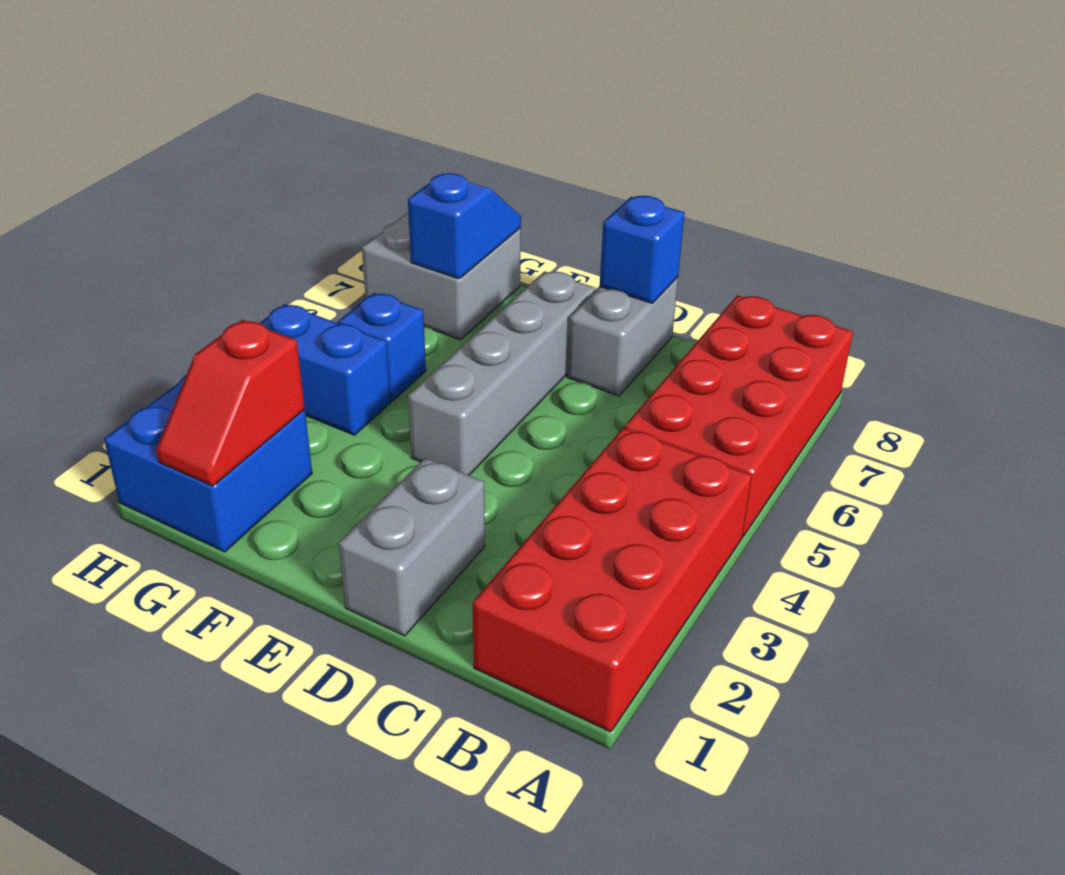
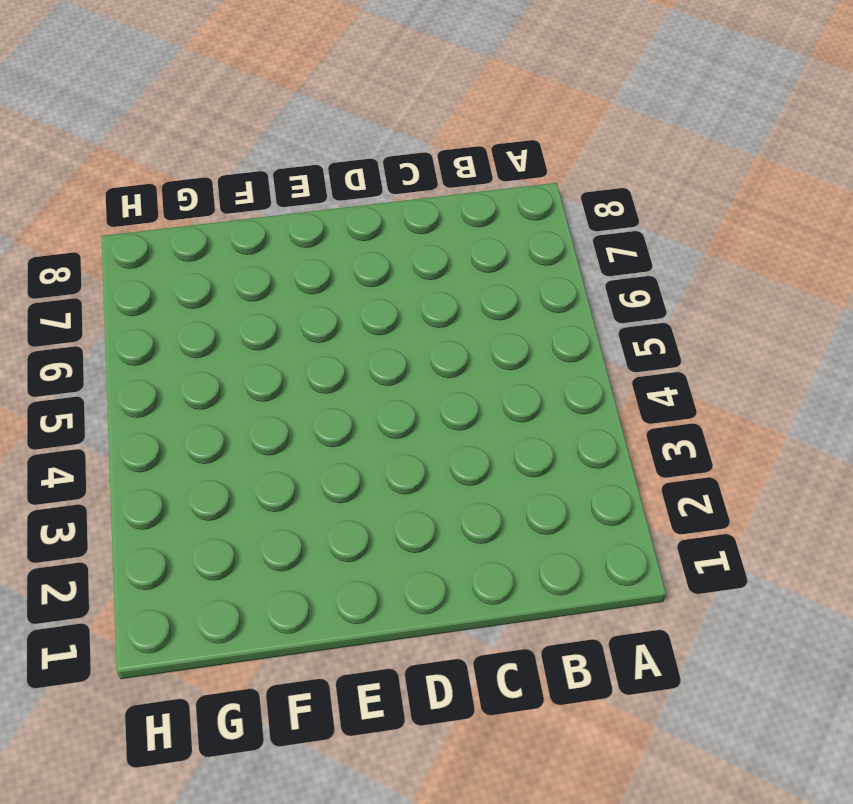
none -> red 2x4 brick [473,428,752,732]
none -> red 2x4 brick [625,295,853,537]
none -> grey 1x2 brick [338,458,485,636]

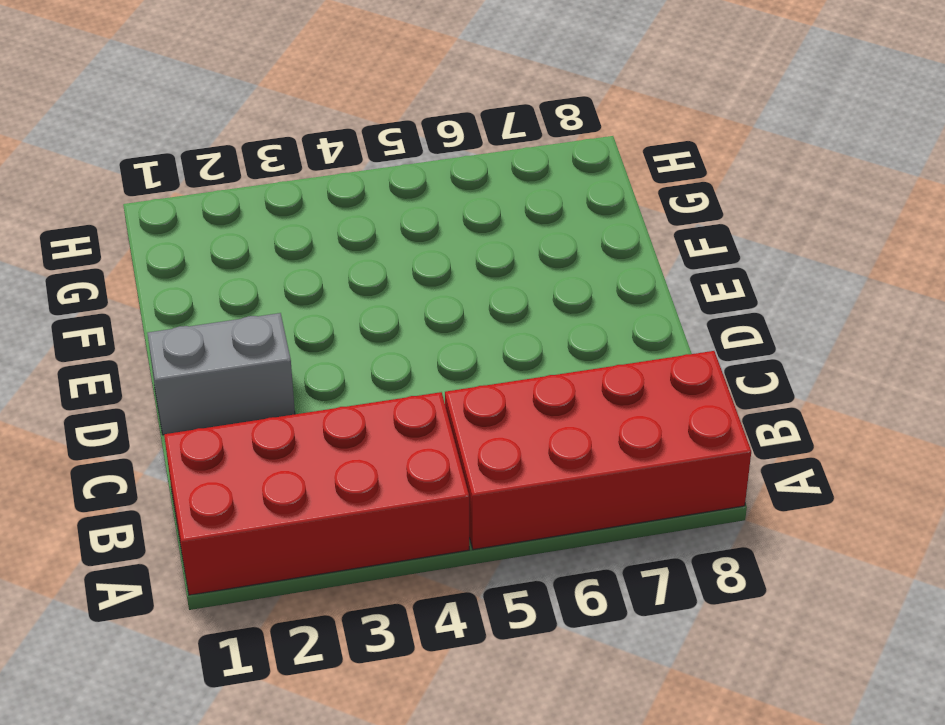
none -> grey 1x2 brick [567,277,678,396]
none -> grey 1x4 brick [408,271,596,475]
none -> blue 2x2 brick [104,375,312,552]

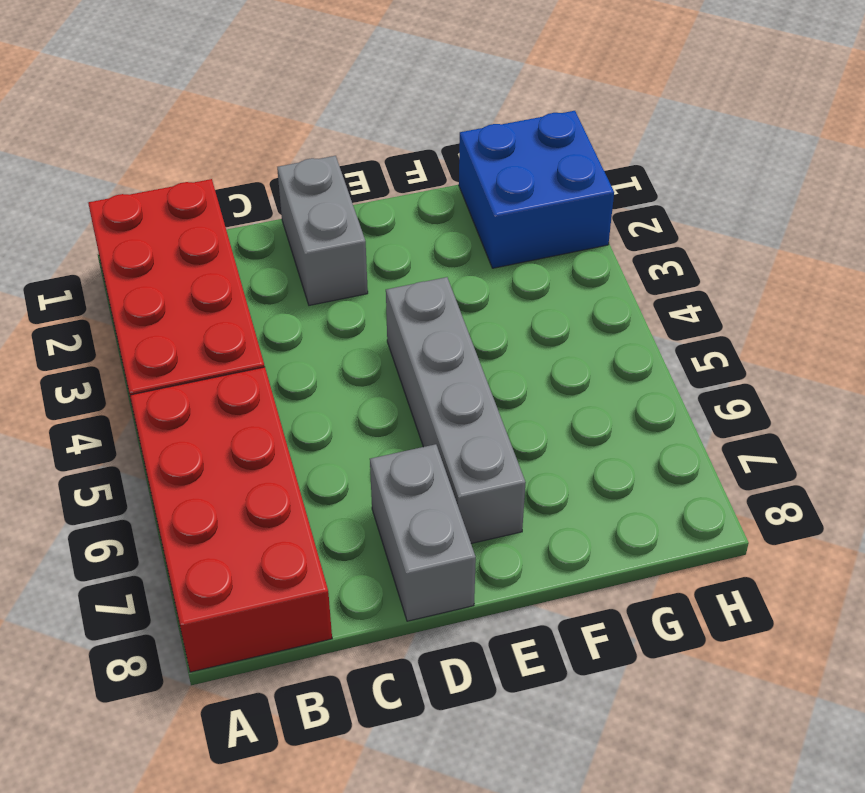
none -> blue 1x2 brick [260,304,390,435]
none -> blue 1x1 brick [338,293,426,401]
none -> grey 2x2 brick [362,213,521,340]

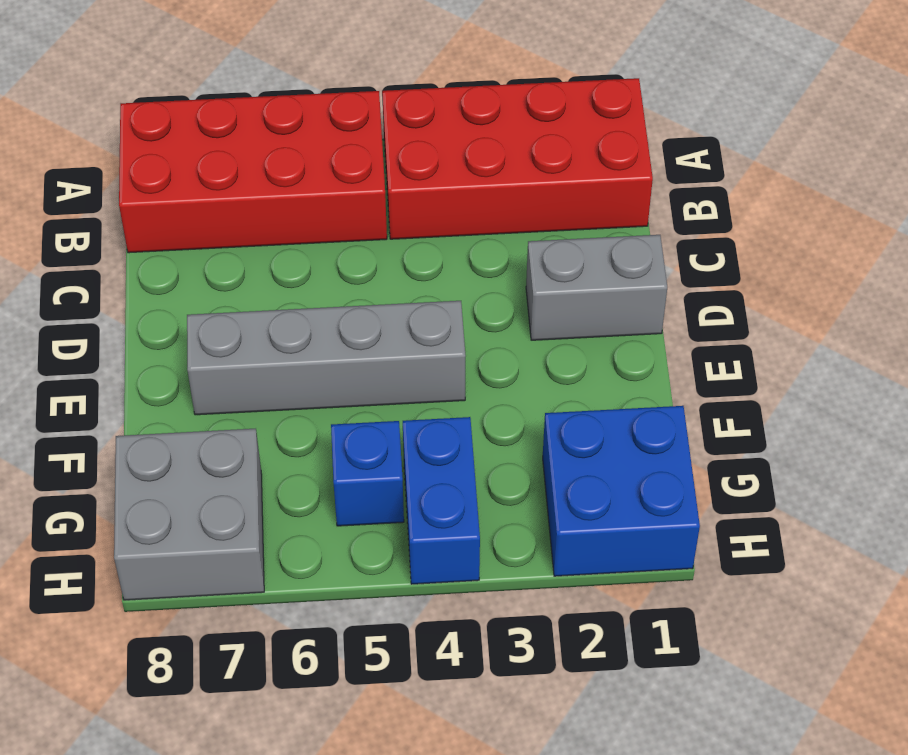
none -> grey 1x2 brick [567,277,678,396]
none -> blue 1x1 brick [600,196,685,303]
none -> red 1x2 slope [156,320,305,486]

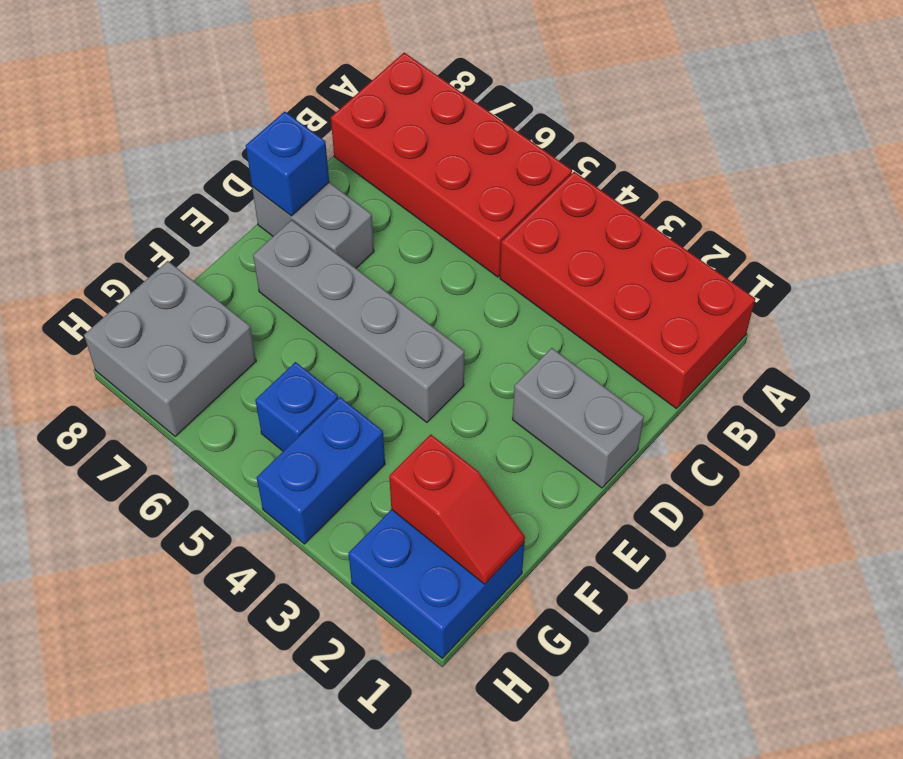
none -> blue 1x2 slope [408,173,521,279]

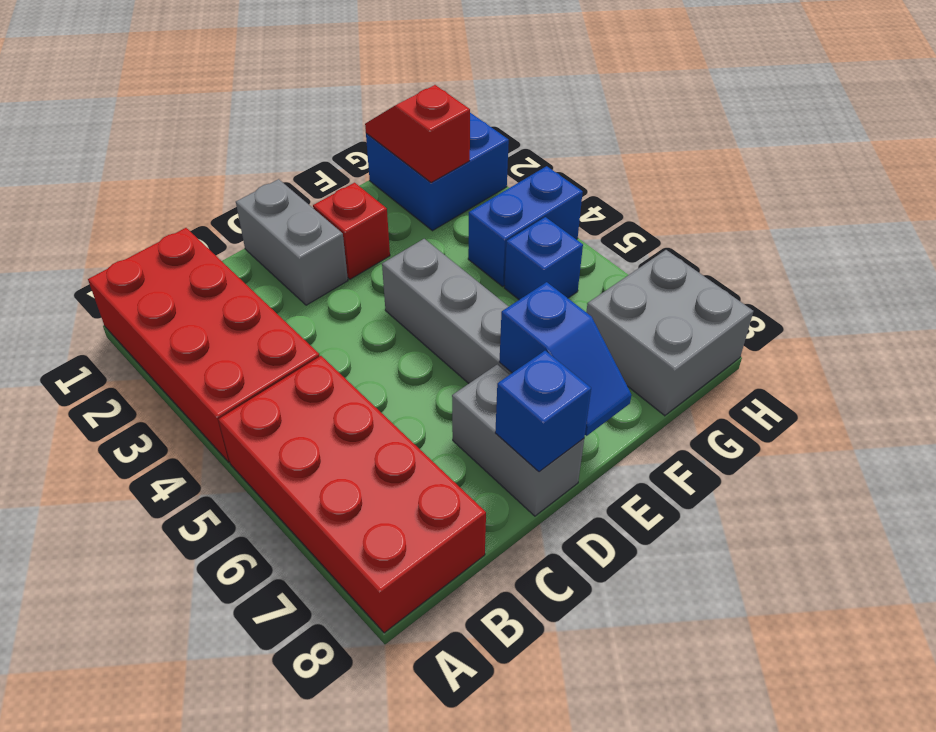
red 1x1 brick [313,183,390,279] -> none
blue 1x2 slope [499,282,631,436] -> blue 1x2 slope moved to [408,173,521,279]

